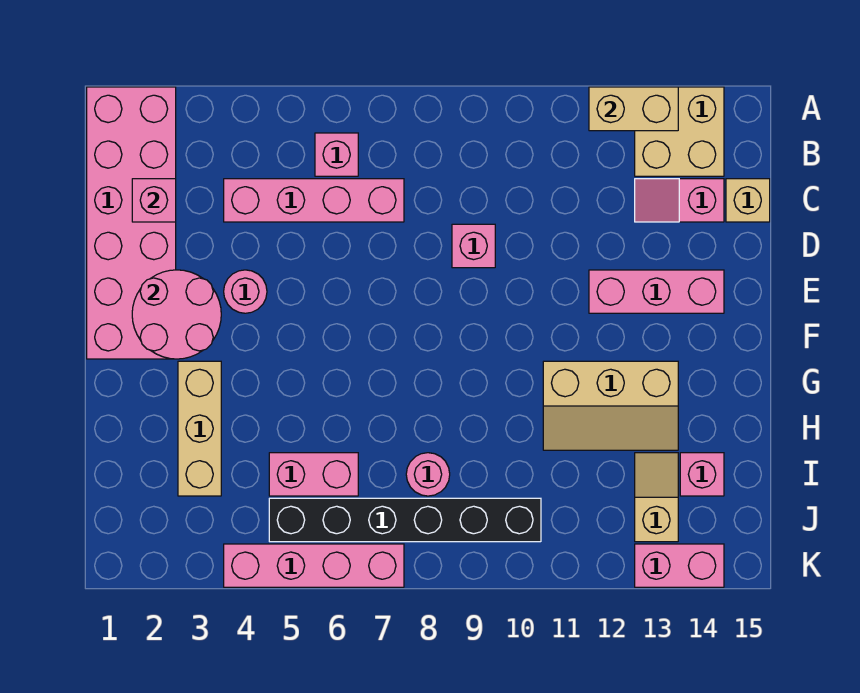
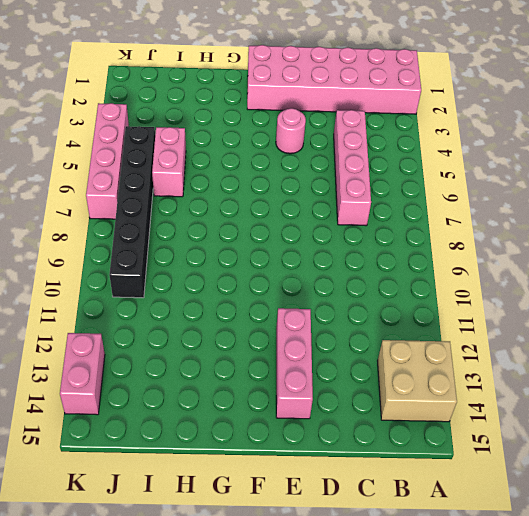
none -> pink 1x1 brick [315,133,358,176]
none -> pink 1x2 slope [635,179,724,222]
none -> tan 1x1 brick [726,179,770,222]

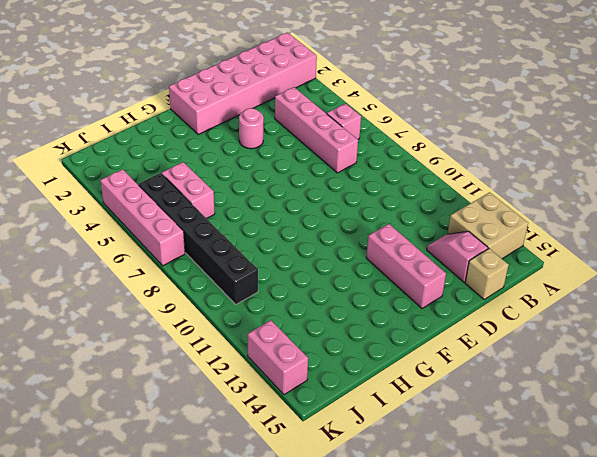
none -> pink 1x1 brick [452,224,495,268]
none -> tan 1x3 brick [178,361,221,496]
none -> tan 2x3 slope [543,361,678,450]

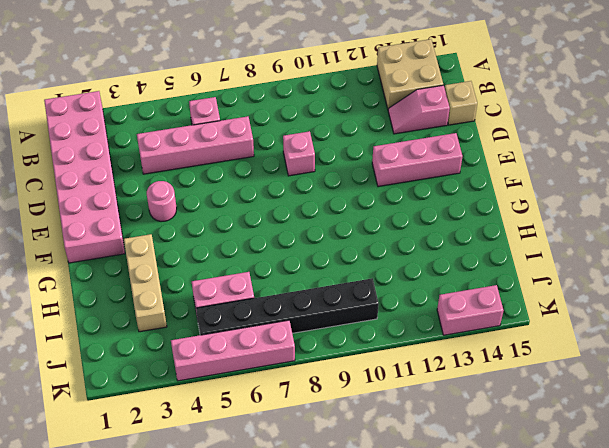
none -> tan 2x3 slope [543,361,678,450]
none -> pink 1x1 round brick [406,453,450,496]
none -> tan 1x2 slope [635,453,678,542]

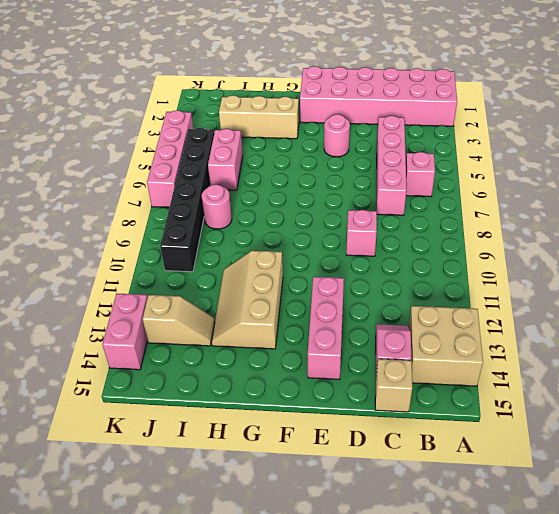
none -> pink 1x1 brick [680,453,724,496]
none -> tan 1x2 brick [589,87,678,131]
none -> pink 1x1 brick [132,179,176,222]

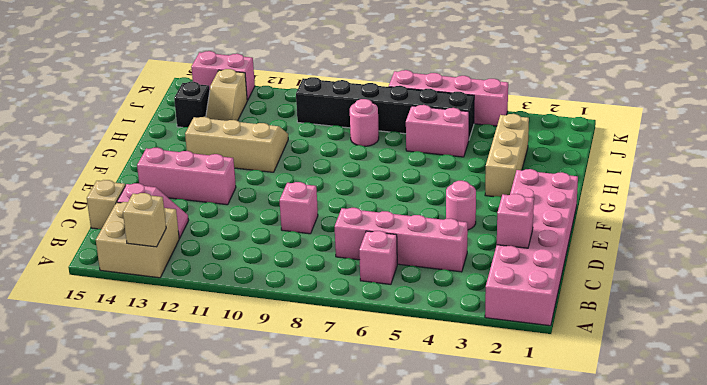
tan 1x1 brick [123,193,166,247] -> tan 1x2 brick [589,87,678,131]
black 1x1 brick [174,82,210,127] -> pink 1x1 brick [680,453,724,496]
none -> pink 2x2 round brick [132,270,221,359]

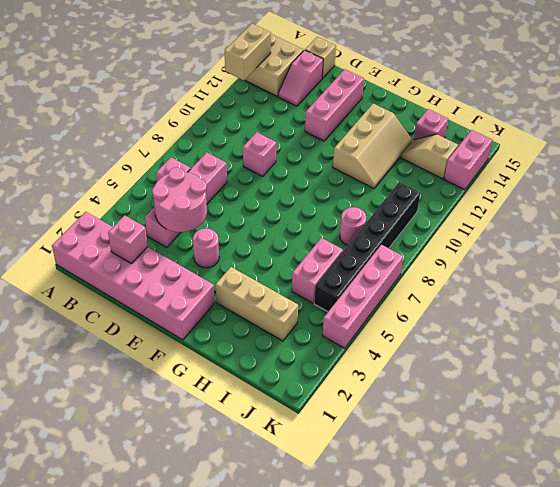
pink 2x2 round brick [152,168,207,232] -> pink 2x2 round brick moved to [132,270,221,359]

